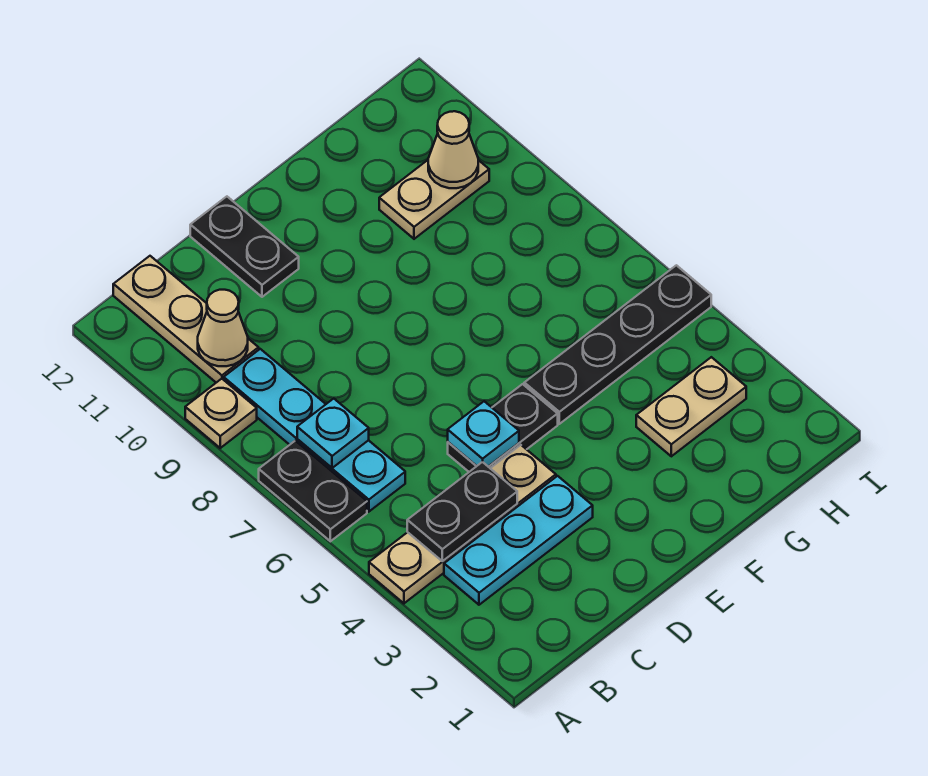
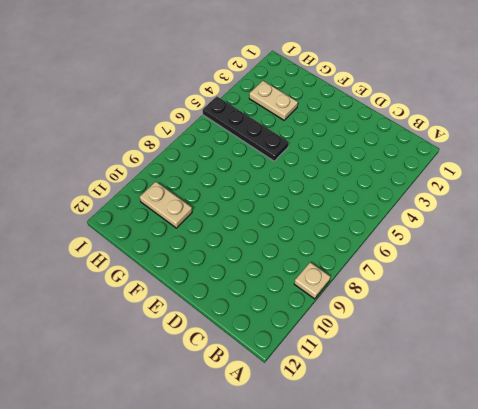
none -> tan 1x4 plate [369,445,556,603]
none -> black 1x2 plate [259,441,367,541]
none -> cyan 1x3 plate [444,476,593,605]

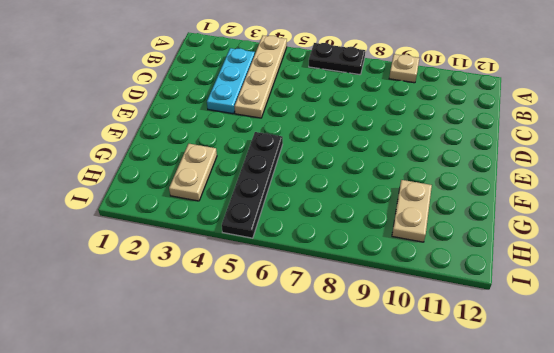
none -> cyan 1x4 plate [224,349,405,512]
none -> tan 1x3 plate [113,256,259,383]
none -> black 1x2 plate [448,384,558,472]

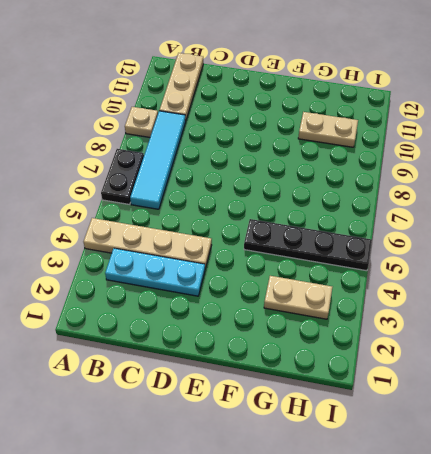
cyan 1x4 tile [130,111,186,209] -> cyan 1x4 plate [224,349,405,512]
none -> black 1x2 plate [448,384,558,472]
none -> black 1x2 plate [190,197,299,297]
none -> black 1x2 plate [407,462,517,561]

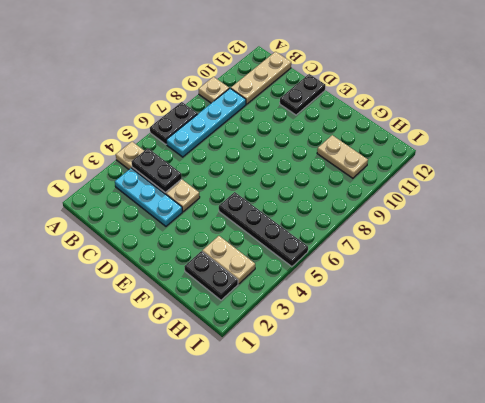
black 1x2 plate [184,251,238,300] -> black 1x2 plate moved to [448,384,558,472]
none -> cyan 1x1 plate [297,399,369,468]
none -> tan 1x1 cone [198,290,248,366]
none -> cyan 1x1 plate [448,401,519,467]

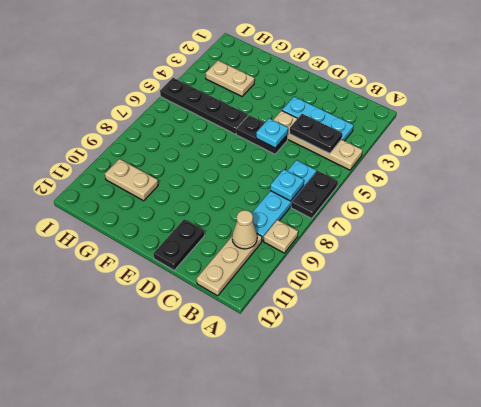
none -> tan 1x1 cone [428,111,478,188]

